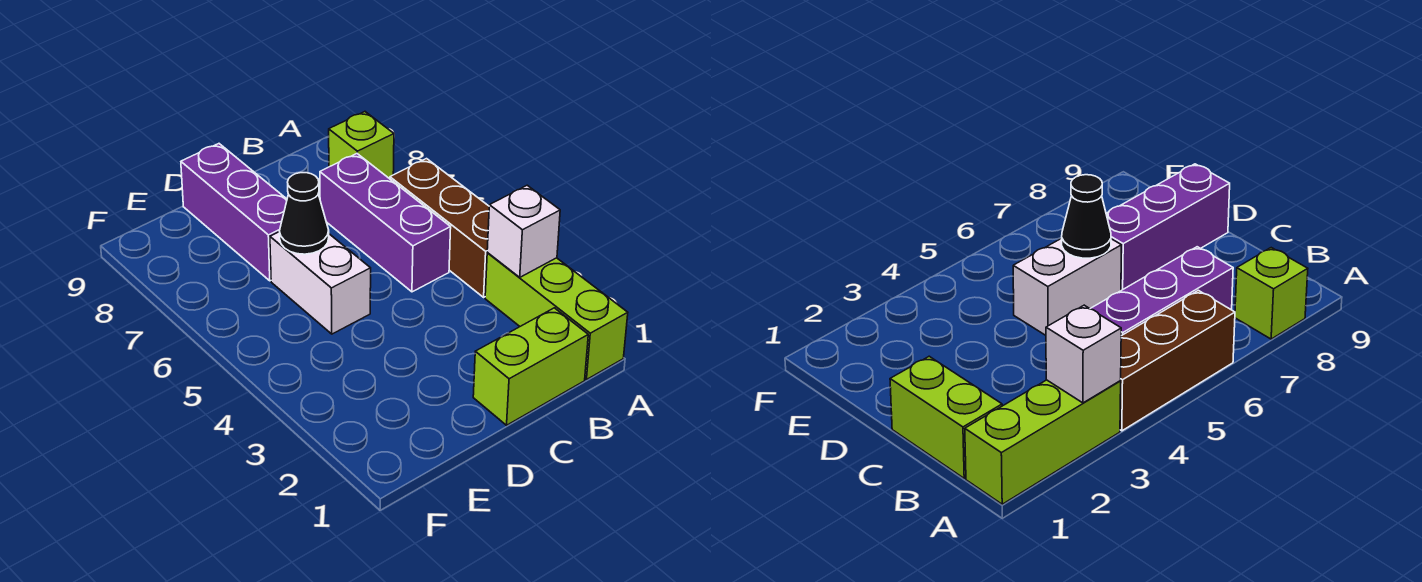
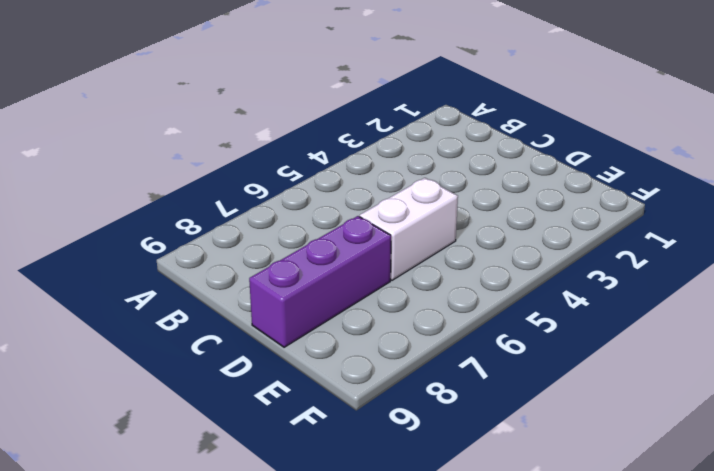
none -> lime 1x3 brick [485,253,628,380]
none -> brown 1x3 brick [390,159,489,297]

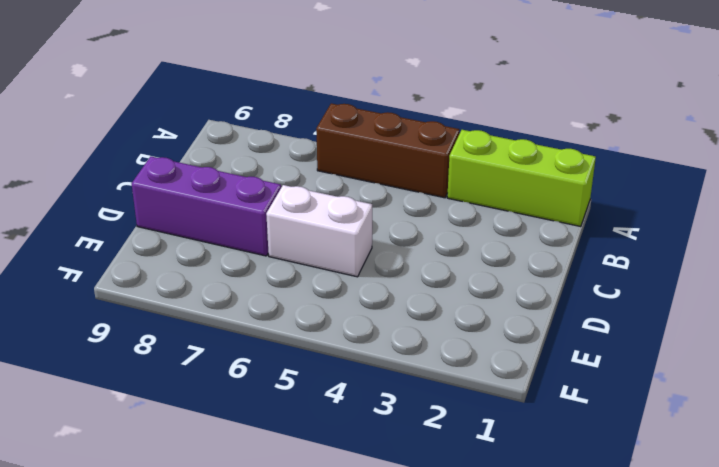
none -> lime 1x1 brick [329,112,394,179]
none -> lime 1x2 brick [473,308,588,425]

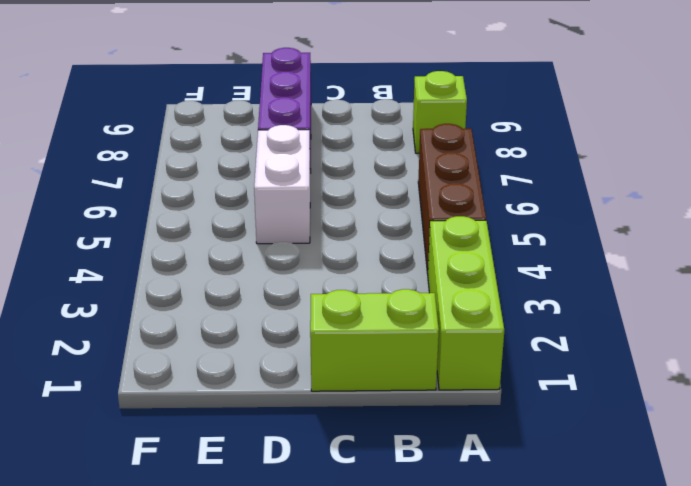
none -> purple 1x3 brick [320,154,451,292]
none -> white 1x1 brick [487,185,560,278]

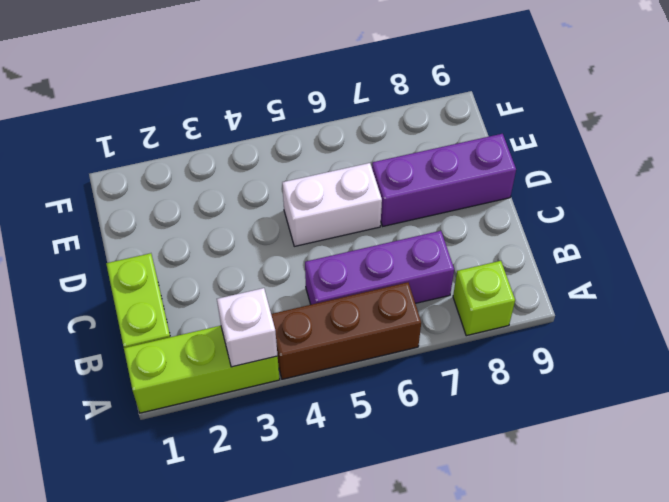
none -> black 1x1 cone [280,173,329,254]

